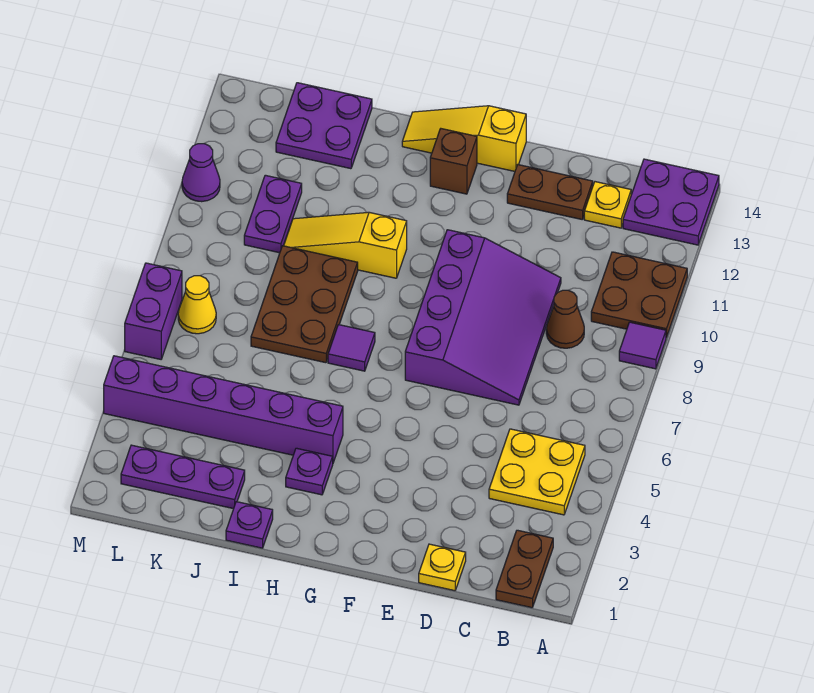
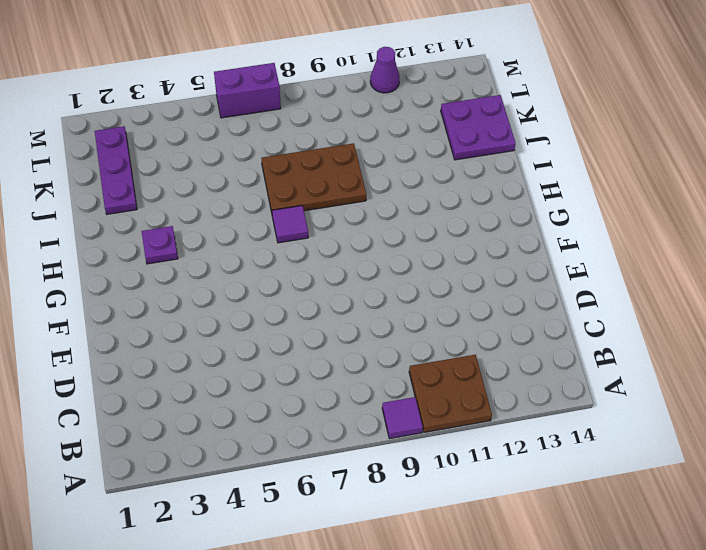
none -> purple 2x2 plate [623,159,719,245]
none -> brown 1x2 plate [496,530,553,608]
none -> yellow 2x2 plate [489,429,585,515]

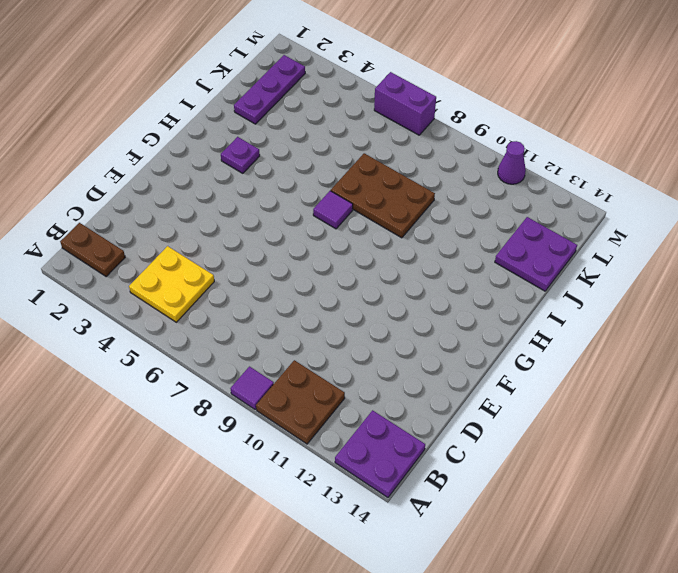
none -> brown 1x1 cone [546,290,584,348]
none -> yellow 1x1 plate [584,182,631,228]
none -> yellow 1x1 plate [419,544,466,591]

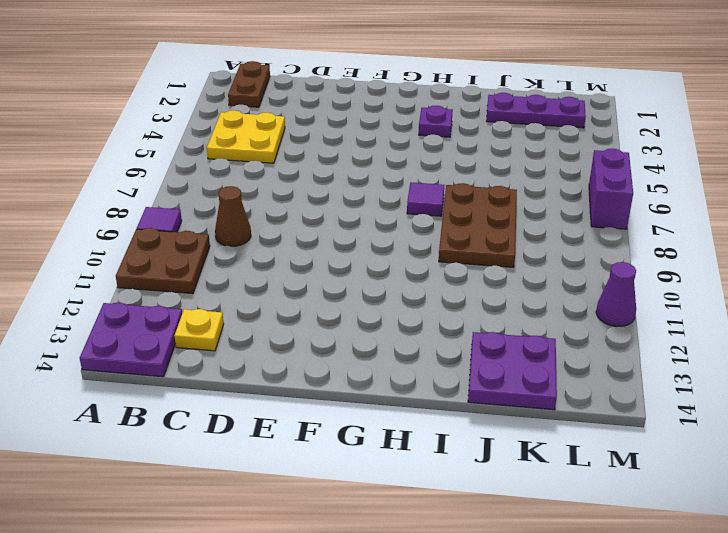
none -> yellow 1x1 plate [419,544,466,591]
none -> purple 3x4 slope [405,230,561,405]
none -> brown 1x2 plate [507,165,593,219]

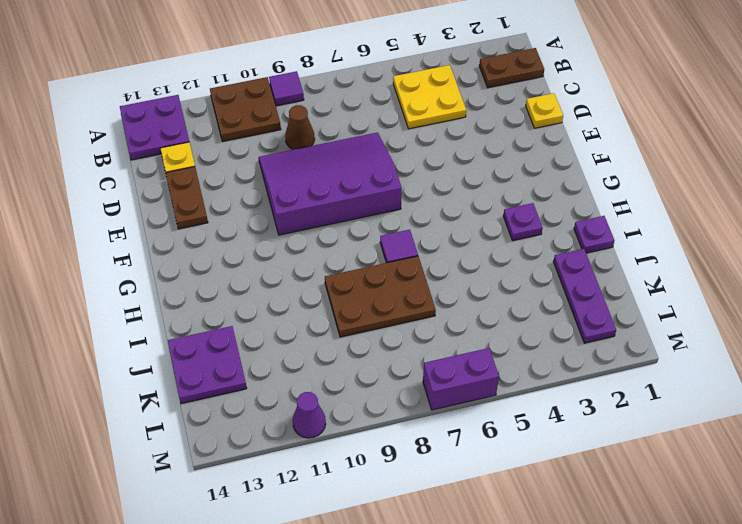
none -> yellow 1x3 slope [402,106,526,171]
none -> brown 1x1 brick [430,129,477,194]
none -> purple 1x6 brick [104,356,343,463]

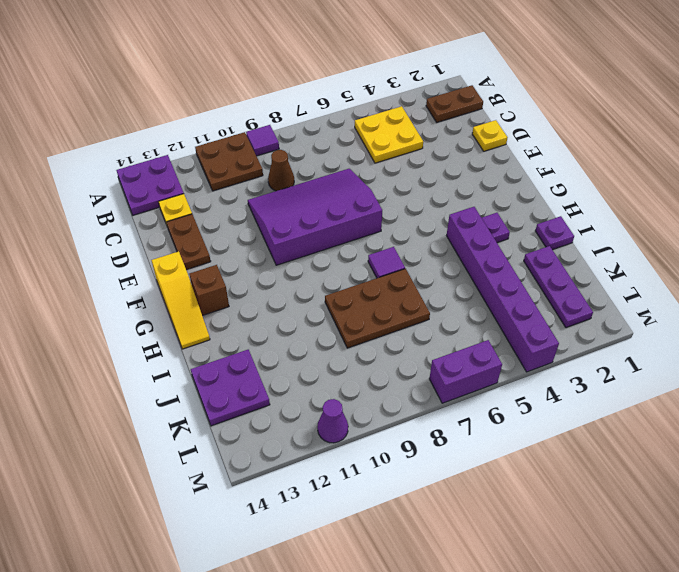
none -> yellow 1x3 slope [284,212,407,278]
none -> purple 1x2 plate [244,175,302,253]
none -> yellow 1x1 cone [178,276,216,334]

